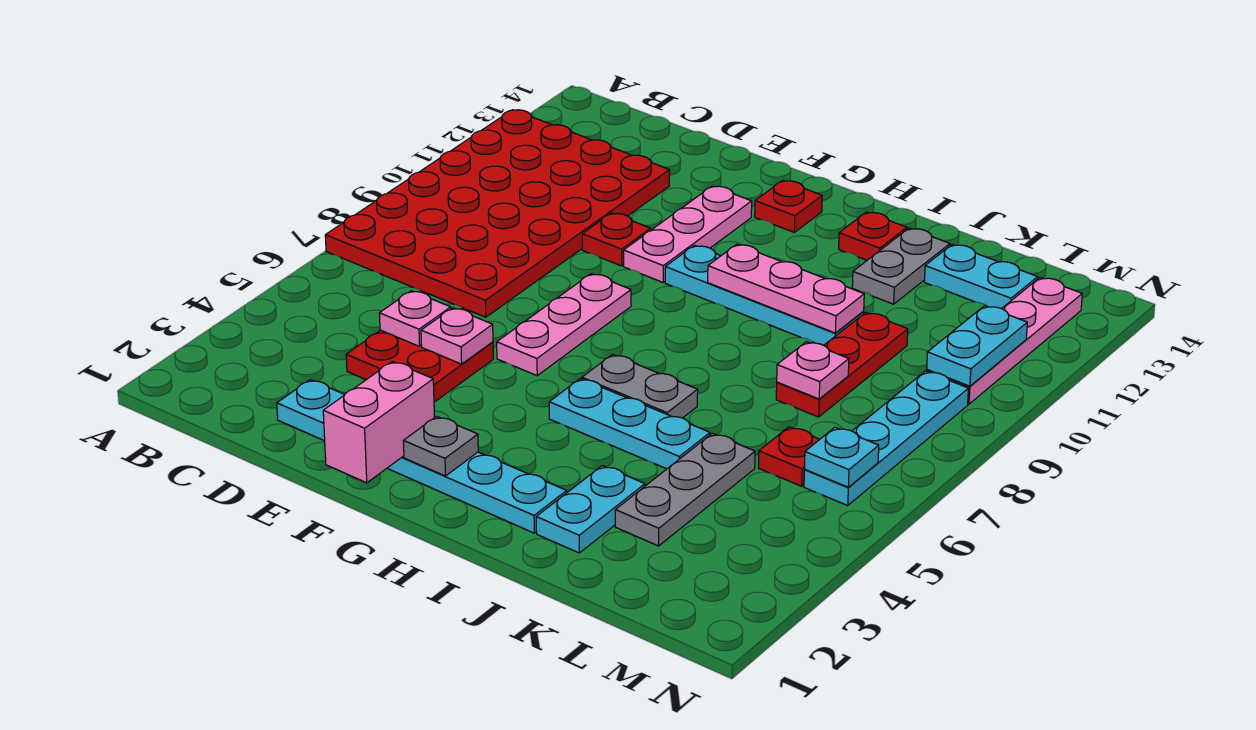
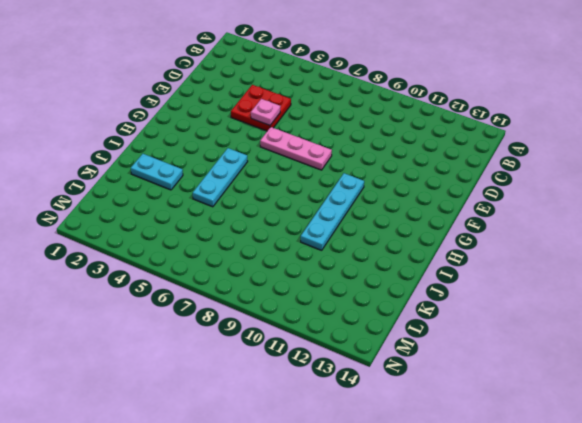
none -> red 4x6 plate [325,110,670,317]
none -> cyan 1x6 plate [277,380,567,533]
none -> red 1x1 plate [582,213,651,266]

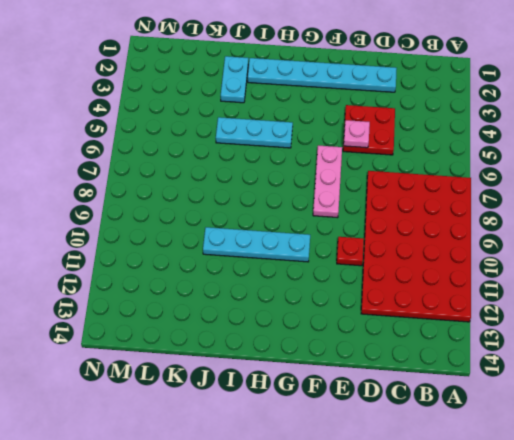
none -> pink 1x3 plate [624,186,752,282]
none -> red 1x1 plate [755,180,822,232]
none -> grey 1x2 plate [582,354,698,418]

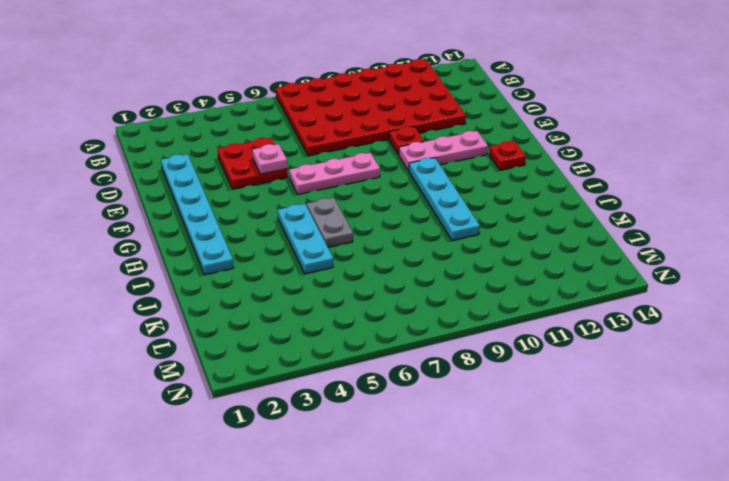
none -> red 1x1 plate [839,212,907,260]
none -> cyan 1x2 plate [536,466,645,553]
none -> grey 1x2 plate [852,228,950,304]

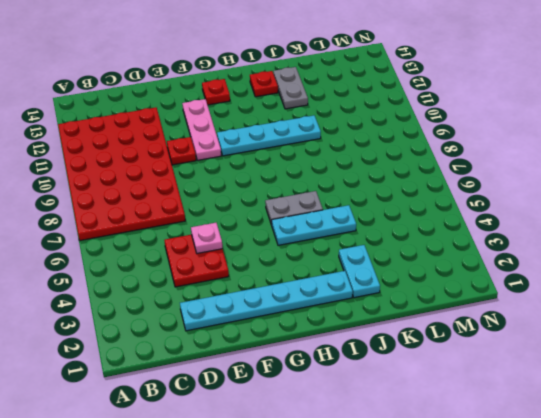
none -> pink 1x3 plate [497,274,631,376]
none -> grey 1x3 plate [615,433,755,546]
none -> red 1x3 plate [776,313,908,417]

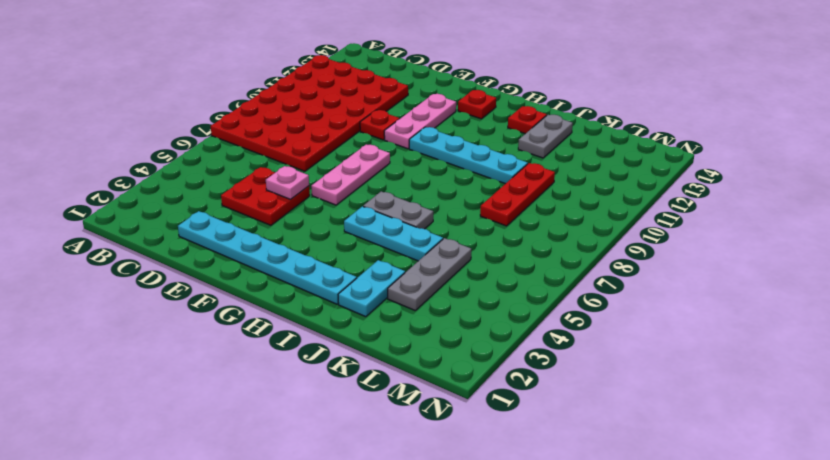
none -> cyan 1x2 plate [924,244,1038,309]
none -> red 1x1 plate [759,427,820,486]
none -> cyan 1x4 plate [804,371,969,506]

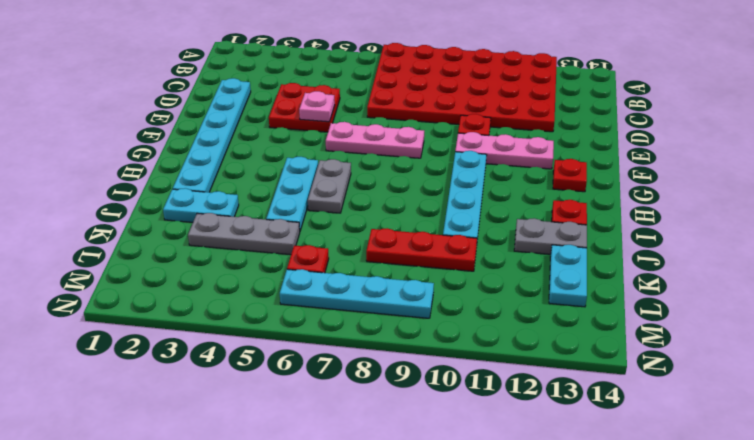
none -> pink 1x4 plate [927,278,1082,404]
none -> pink 1x1 plate [379,291,451,346]
none -> pink 1x2 brick [323,361,435,483]

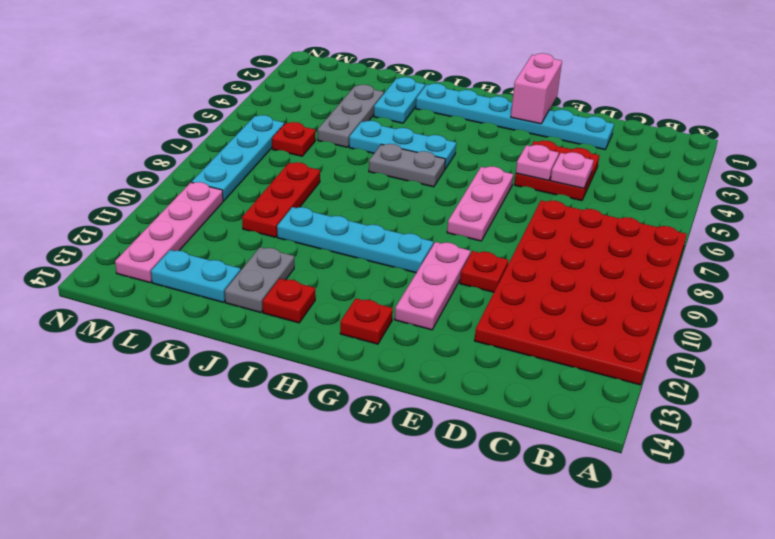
none -> grey 1x1 plate [404,416,478,476]
none -> pink 1x3 plate [708,244,864,333]
none -> pink 1x1 plate [777,342,849,399]

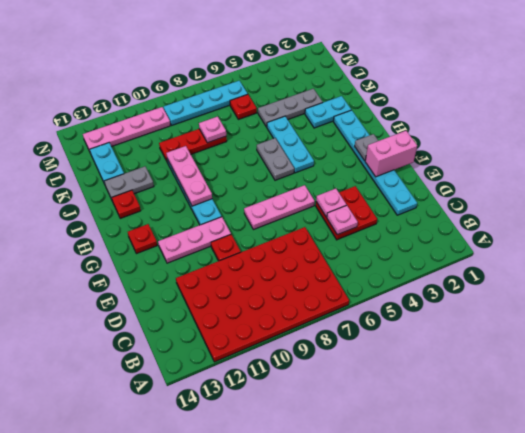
none -> cyan 1x1 plate [804,427,879,487]
none -> cyan 1x2 plate [927,306,1027,386]

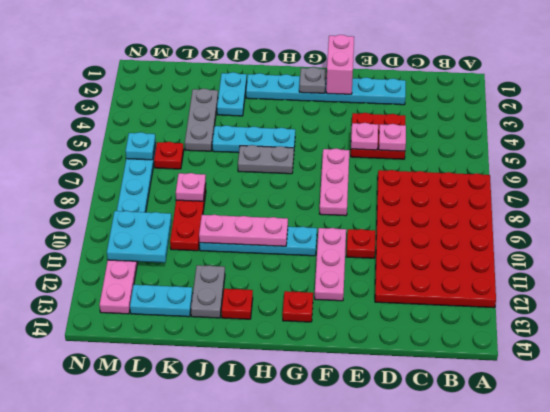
cyan 2x2 plate [107,211,172,263] -> cyan 1x2 plate [927,306,1027,386]

